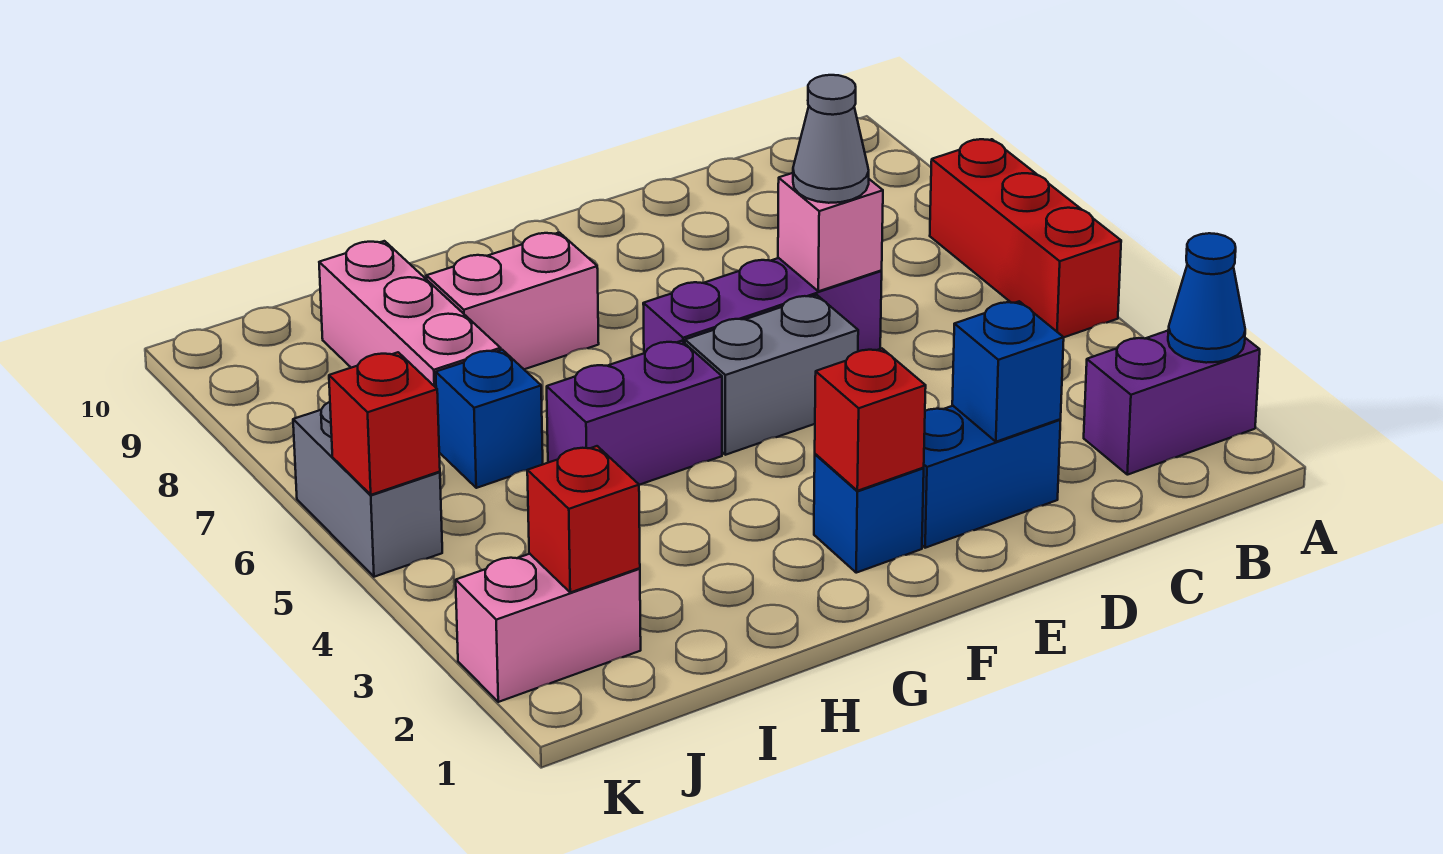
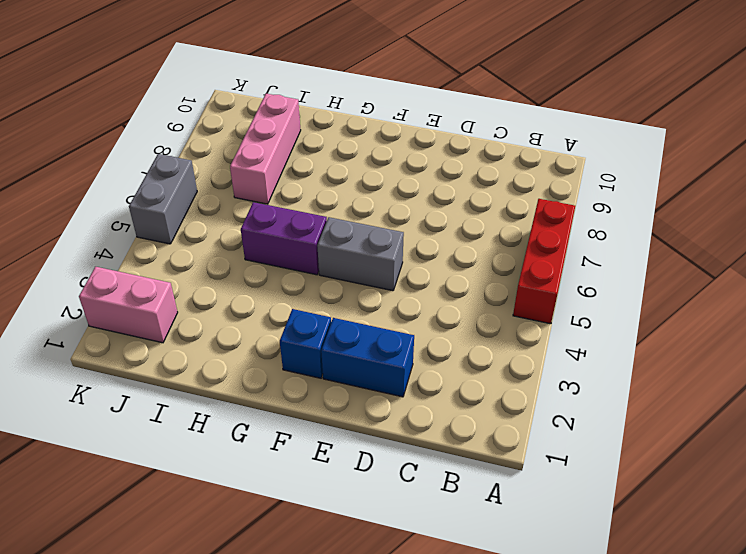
none -> purple 1x2 brick [1084,331,1260,475]
none -> purple 1x3 brick [643,258,882,353]
none -> pink 1x2 brick [427,233,599,369]

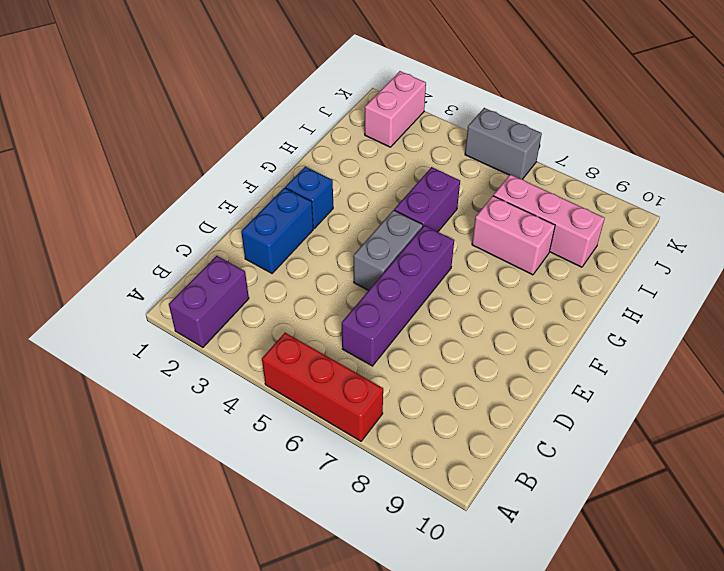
purple 1x4 brick [342,225,454,366] -> purple 1x3 brick [643,258,882,353]
pink 1x2 brick [472,196,555,275] -> pink 1x2 brick turned to [427,233,599,369]
none -> blue 1x1 brick [436,350,543,488]
none -> blue 1x1 cone [1168,233,1245,363]
none -> blue 1x1 brick [952,301,1064,442]

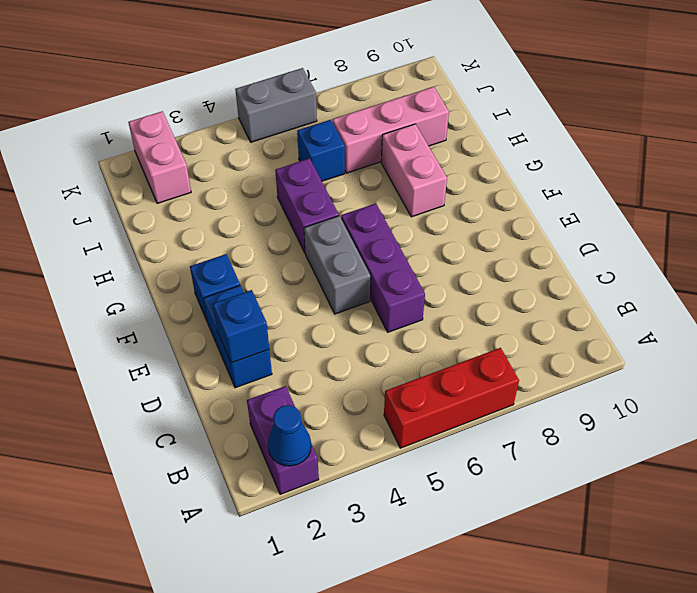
none -> pink 1x1 brick [778,173,883,291]
none -> red 1x1 brick [815,349,926,491]
none -> red 1x1 brick [527,446,640,592]

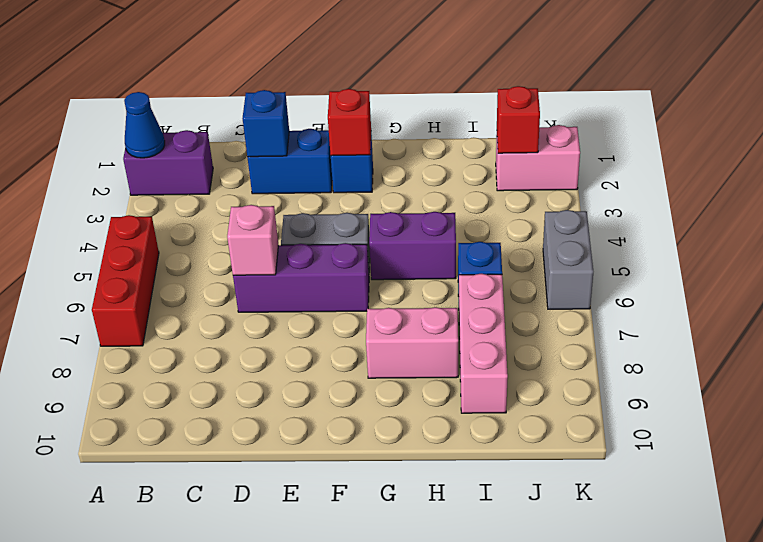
none -> red 1x1 brick [329,352,440,495]
none -> grey 1x1 cone [793,75,869,203]

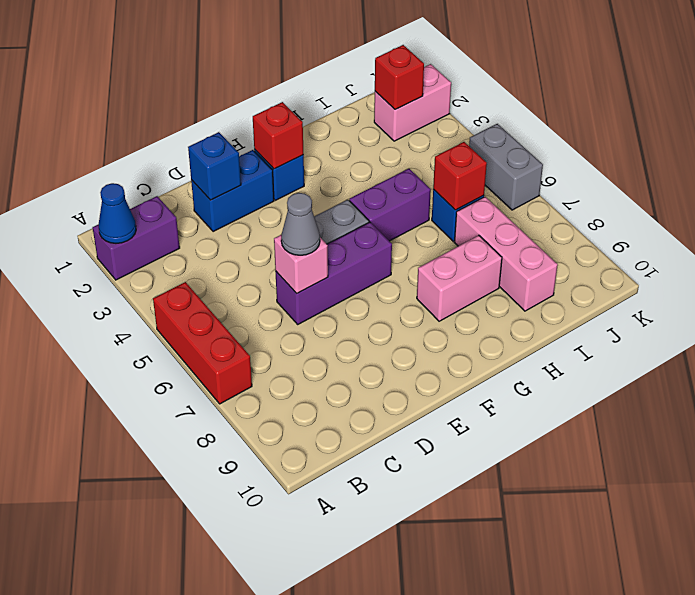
red 1x1 brick [433,142,487,210] -> red 1x1 brick moved to [329,352,440,495]

